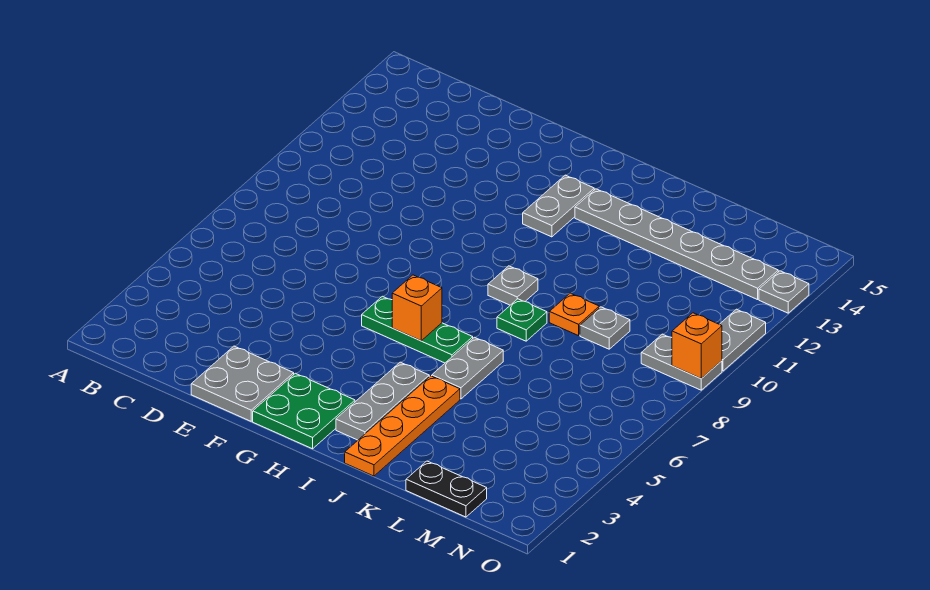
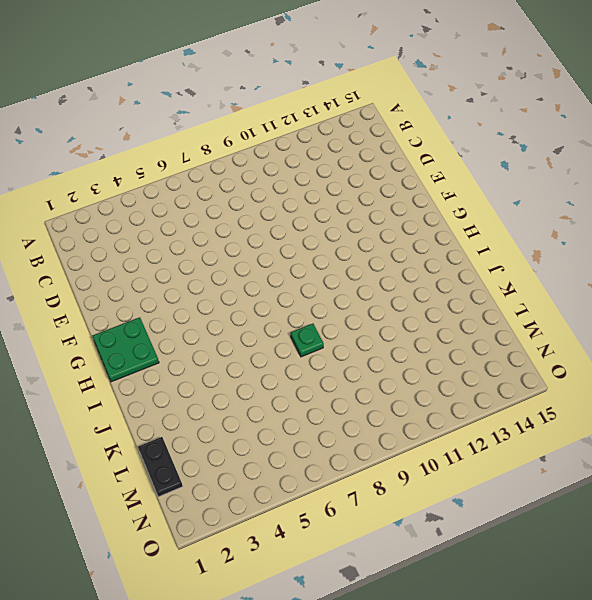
none -> grey 2x2 plate [191,346,294,421]
none -> green 1x3 plate [362,296,473,363]
none -> grey 1x2 plate [523,175,594,237]

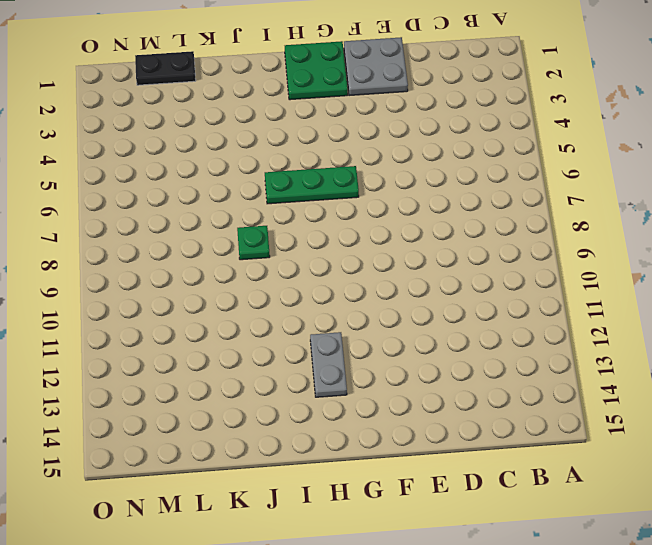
none -> grey 1x3 plate [336,362,429,440]
none -> grey 1x1 plate [488,266,538,305]
none -> grey 1x6 plate [575,189,778,300]

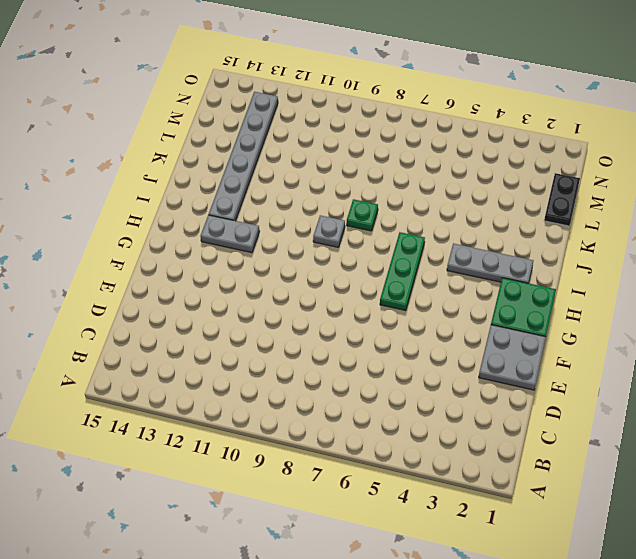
none -> orange 1x4 plate [345,376,460,476]
none -> grey 1x2 plate [432,337,503,399]
none -> orange 1x1 plate [549,293,599,336]

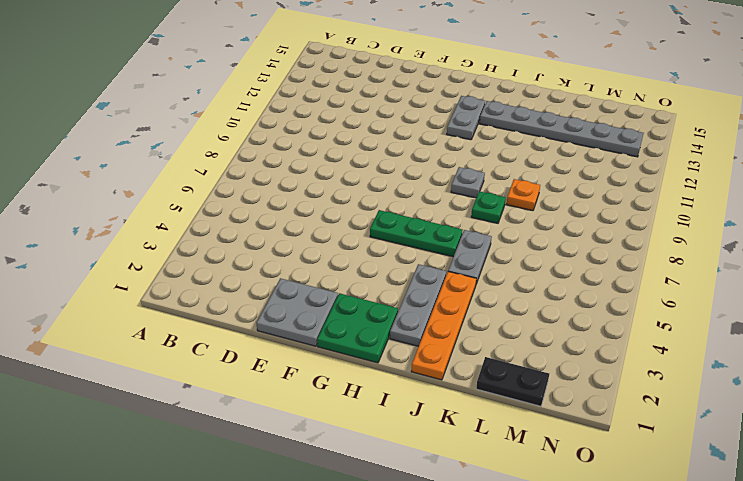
none -> grey 1x1 plate [580,307,630,349]
none -> grey 1x2 plate [641,334,722,390]
none -> grey 1x2 plate [720,309,766,371]

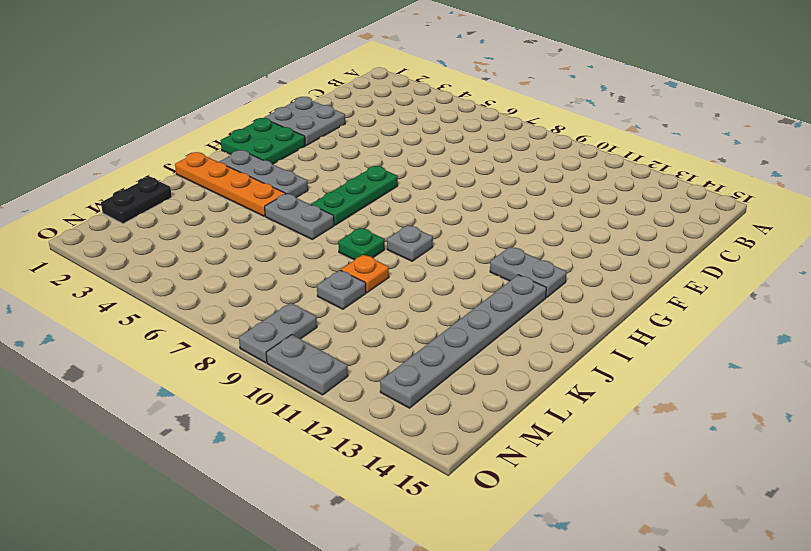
none -> grey 1x1 plate [759,271,809,313]
none -> orange 1x1 brick [392,275,442,341]
none -> orange 1x1 brick [672,313,722,379]

